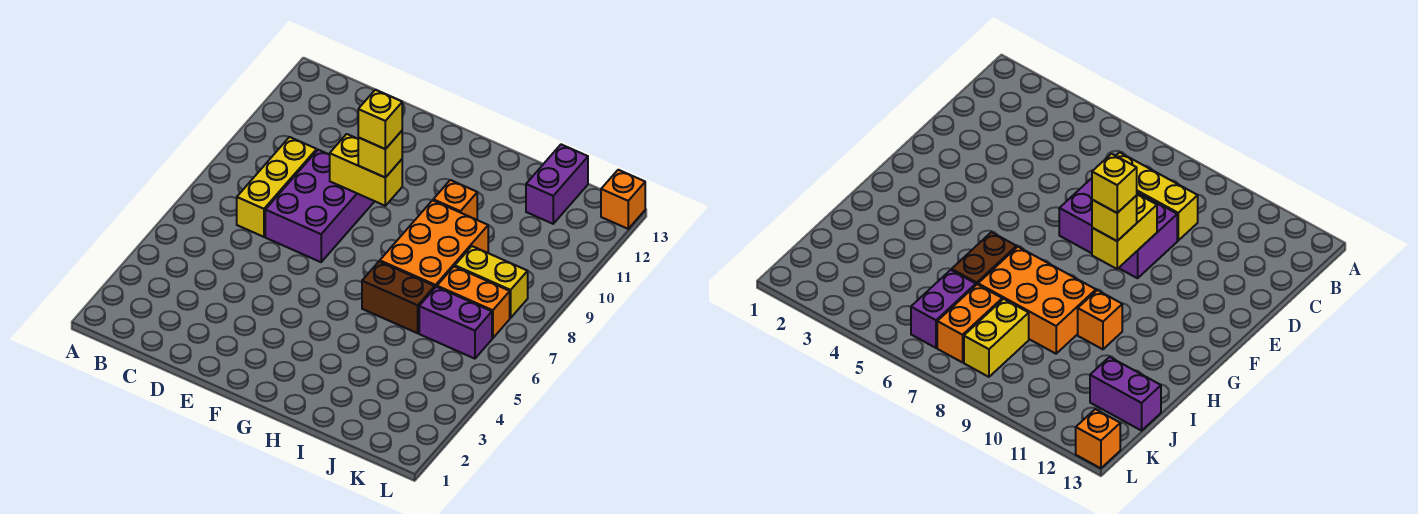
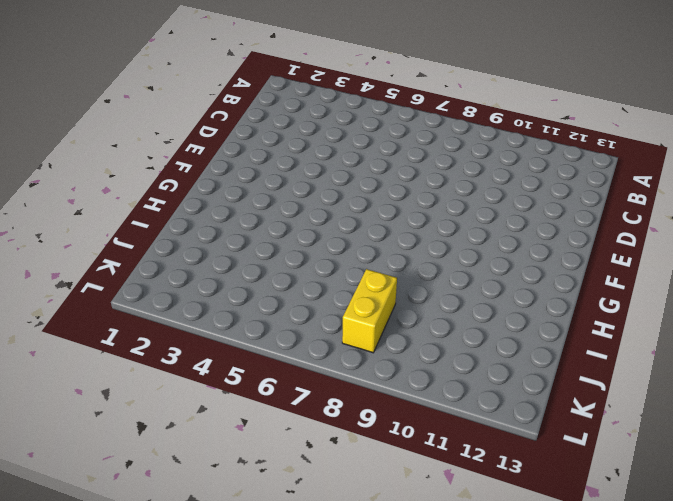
none -> yellow 1x3 brick [237,137,317,237]
none -> purple 2x3 brick [265,150,374,262]
none -> brown 1x2 brick [362,261,435,333]

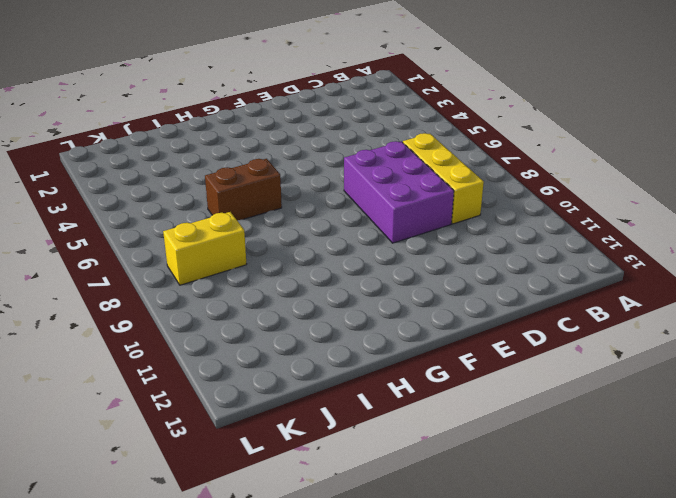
none -> orange 2x3 brick [380,200,488,287]
none -> orange 1x1 brick [433,180,477,220]
none -> purple 1x2 brick [419,287,492,359]

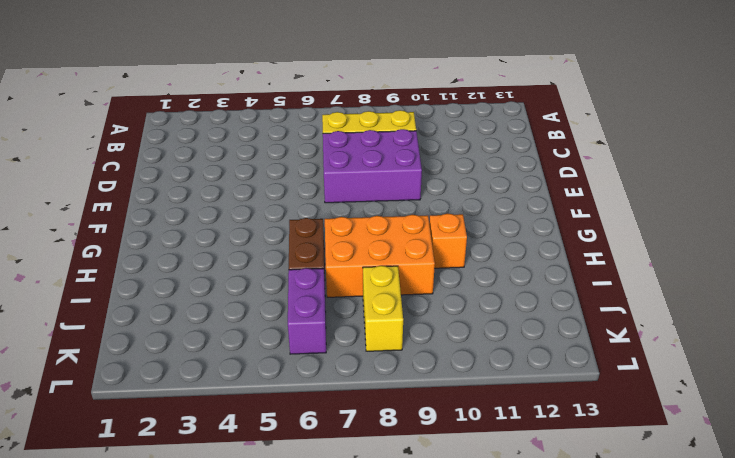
none -> orange 1x2 brick [437,267,510,338]
none -> purple 1x2 brick [526,144,588,224]
none -> orange 1x1 brick [601,170,645,229]

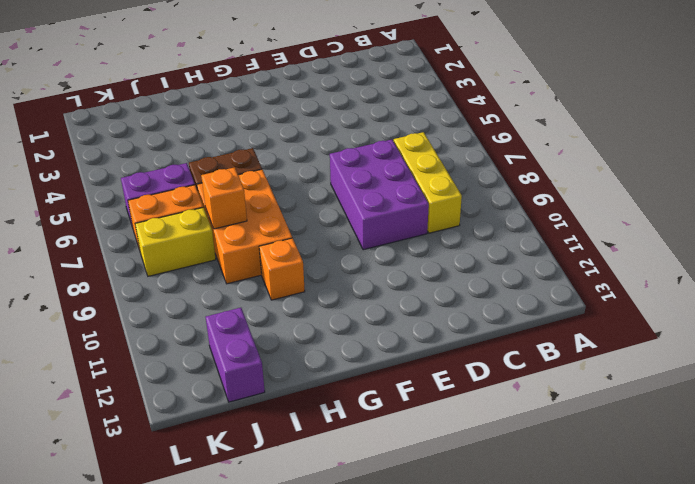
orange 1x1 brick [201,167,247,229] -> orange 1x1 brick moved to [601,170,645,229]
none -> yellow 1x2 brick [330,134,402,206]
none -> yellow 1x1 brick [358,131,402,178]
none -> yellow 1x1 brick [358,90,402,149]

